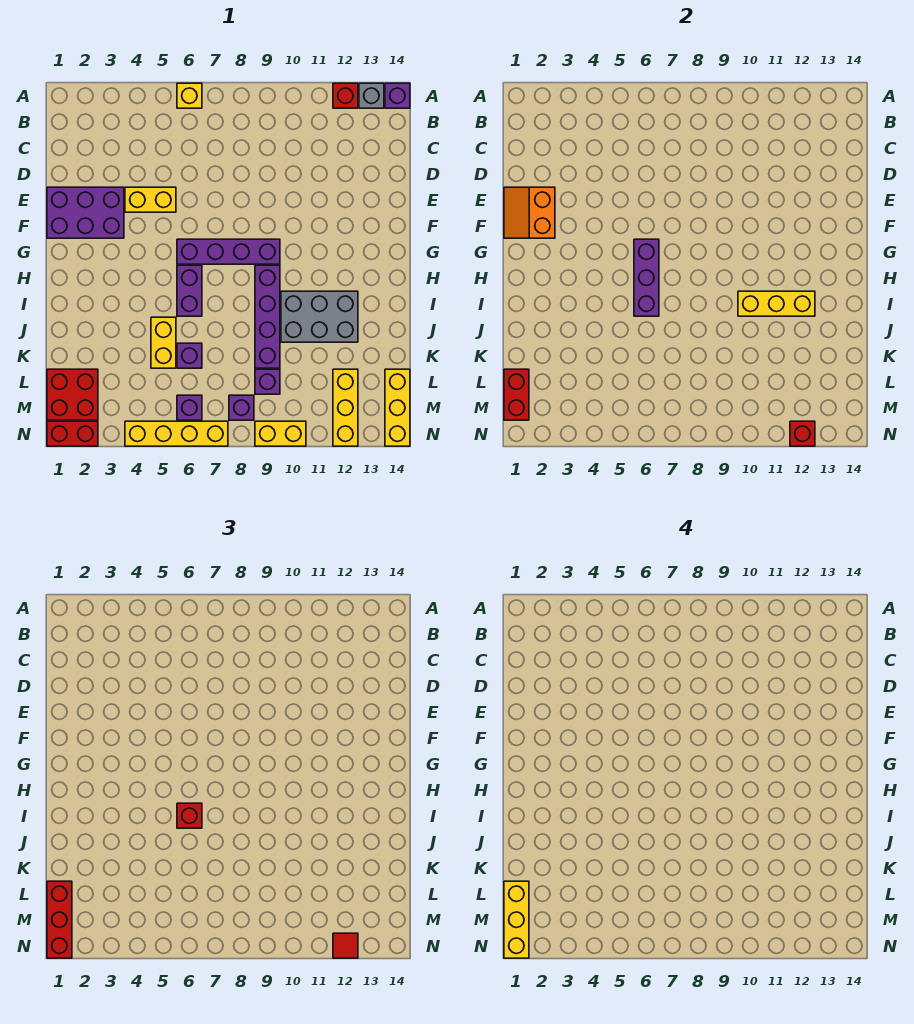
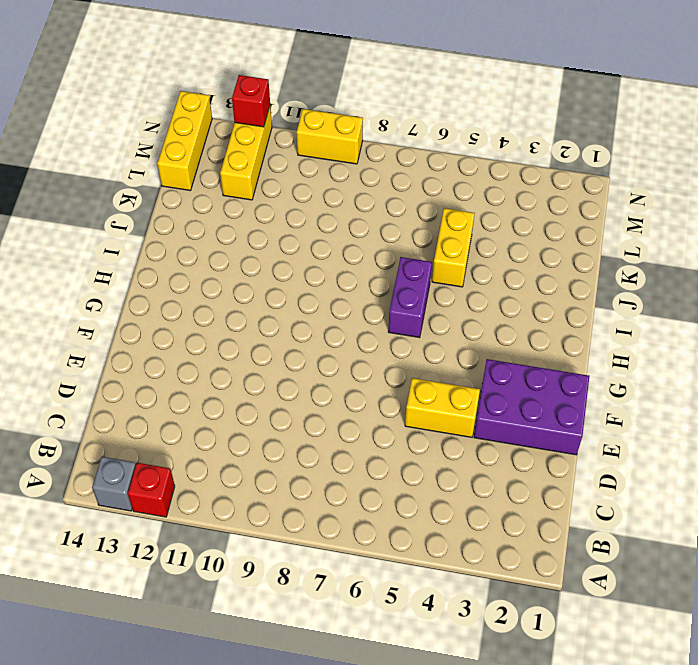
none -> yellow 1x1 brick [177,83,202,108]
none -> purple 1x1 brick [385,83,410,108]
none -> purple 1x4 brick [177,239,280,264]
none -> purple 1x4 brick [255,265,280,368]

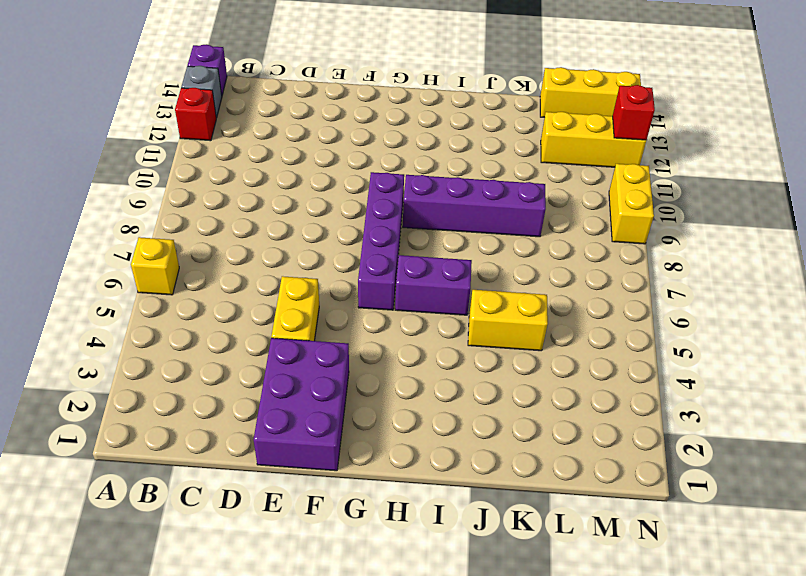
none -> grey 2x3 brick [281,291,358,342]
none -> purple 1x1 brick [177,343,202,368]
none -> red 2x2 brick [47,369,98,420]
none -> purple 1x1 brick [255,369,280,394]

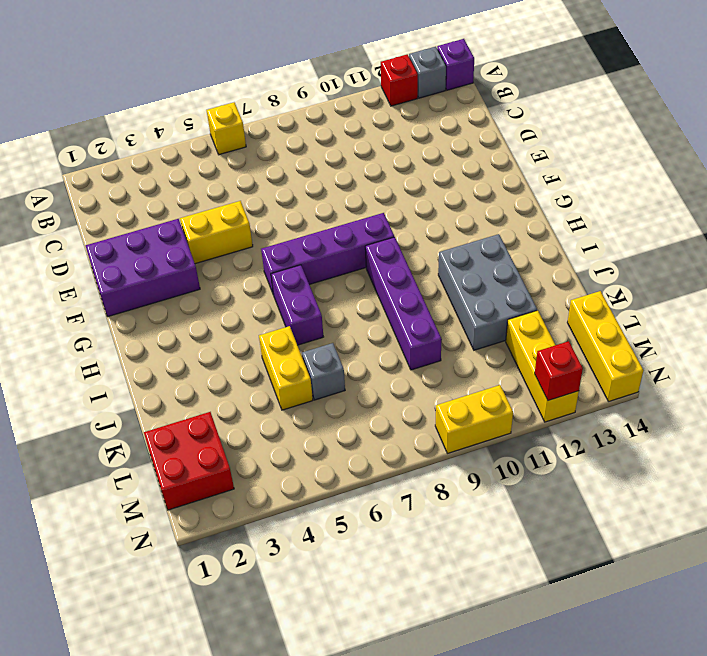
grey 2x3 brick [438,234,537,350] -> grey 2x3 brick turned to [281,291,358,342]
grey 1x1 brick [302,343,345,400] -> purple 1x1 brick [177,343,202,368]
none -> purple 1x1 brick [255,369,280,394]
none -> purple 1x1 brick [177,395,202,420]
none -> purple 1x1 brick [229,395,254,420]
none -> red 1x2 brick [47,421,98,446]

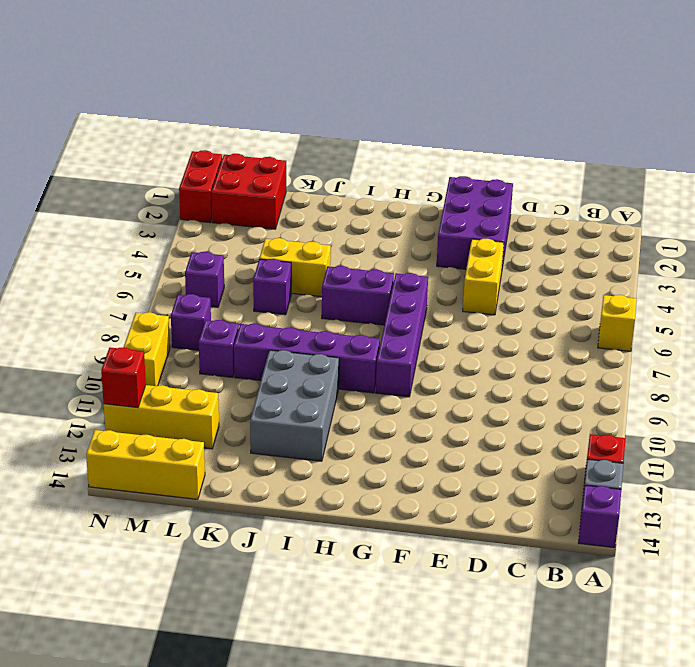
none -> yellow 1x4 brick [125,421,228,446]
none -> orange 2x2 slope [504,187,555,238]
none -> purple 1x3 brick [634,239,659,316]
none -> yellow 1x3 brick [738,291,815,316]

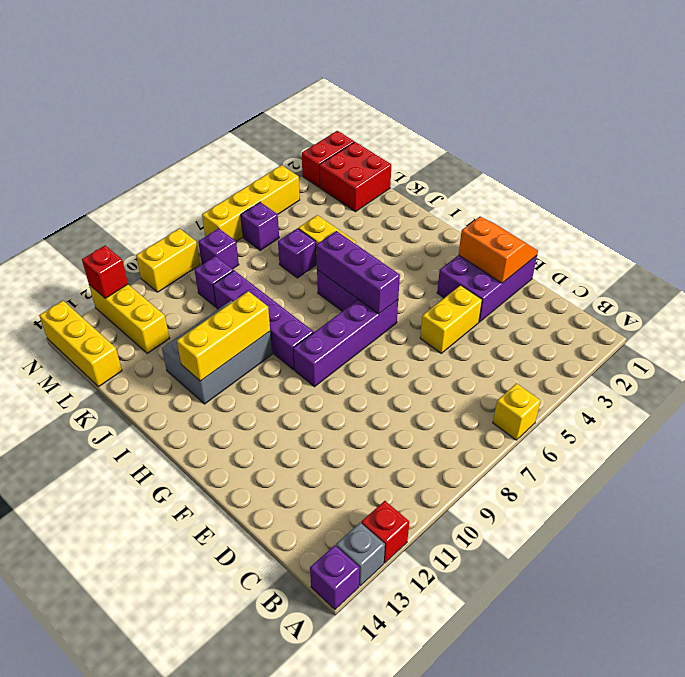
none -> red 1x2 brick [504,369,529,420]
none -> red 1x1 brick [177,803,202,828]
none -> red 1x3 brick [47,881,72,958]
none -> red 1x1 tile [333,933,358,958]

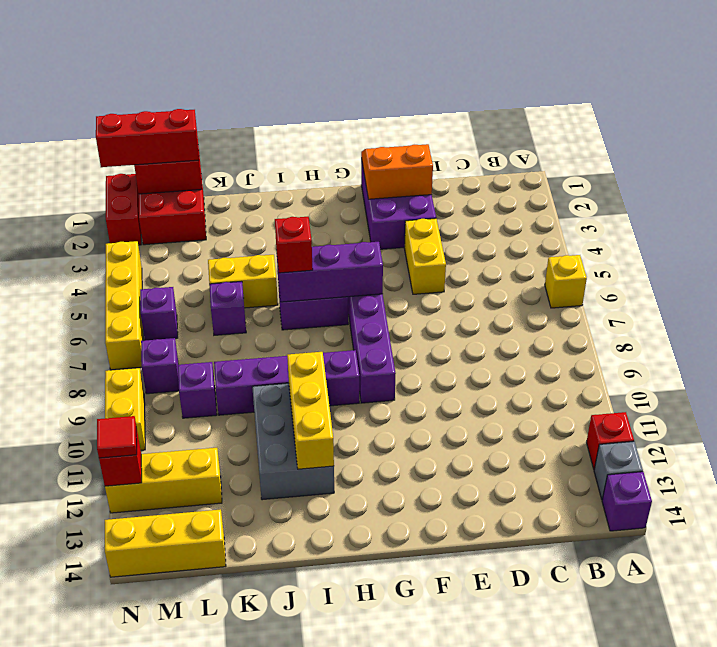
none -> yellow 1x3 brick [504,881,529,958]

